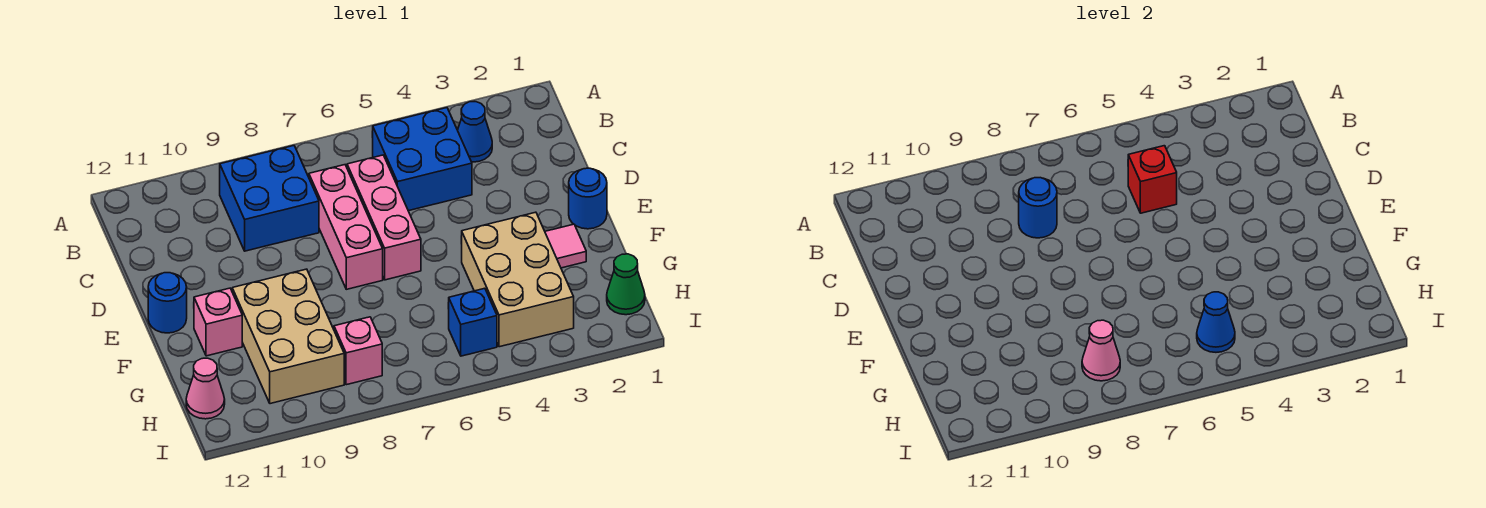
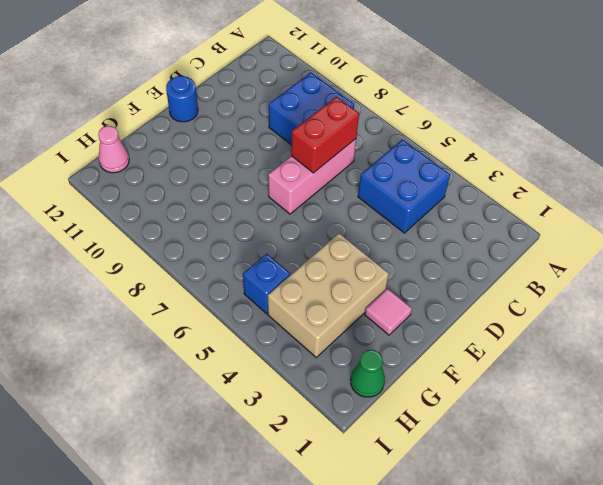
red 1x2 brick [291,97,359,173] -> none
none -> blue 1x1 cone [458,102,492,162]
none -> pink 1x3 brick [347,155,421,280]
none -> blue 1x1 round brick [569,168,607,229]

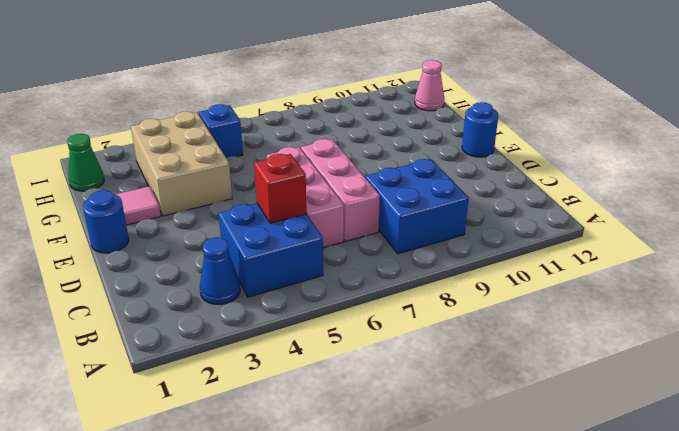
none -> tan 2x3 brick [232,269,344,404]
none -> pink 1x1 brick [194,288,242,356]
none -> pink 1x1 brick [334,317,382,385]

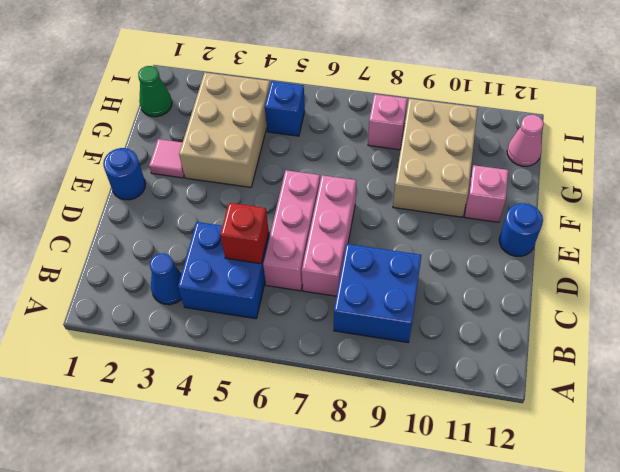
none -> blue 1x1 round brick [1019,178,1057,238]
none -> blue 1x1 cone [1197,292,1235,352]
none -> pink 1x1 cone [1082,320,1120,381]

